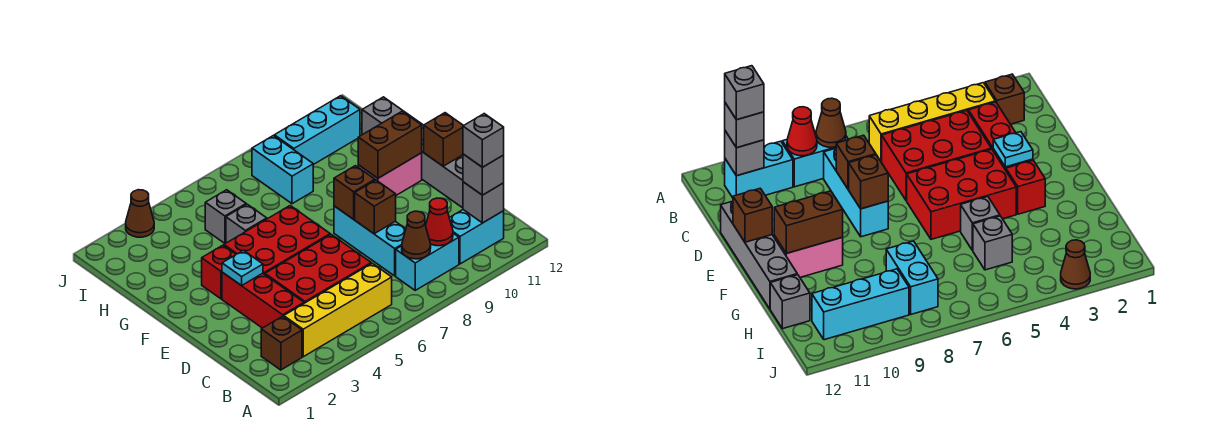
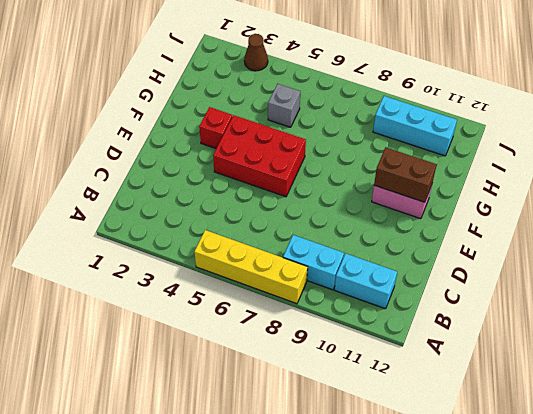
yellow 1x4 brick [194,230,308,304] -> yellow 1x4 brick moved to [284,263,392,357]
none -> brown 1x1 brick [261,316,302,370]
none -> red 1x3 brick [222,272,304,328]
none -> red 2x3 brick [265,235,371,303]

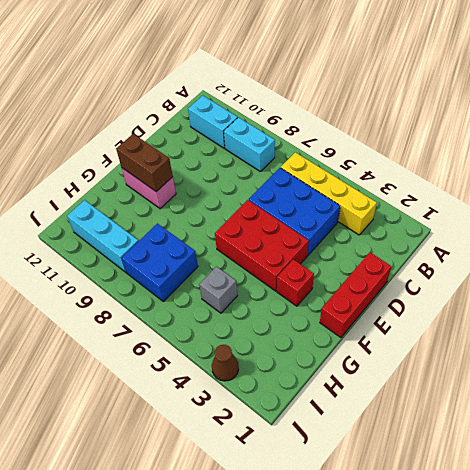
blue 2x3 brick [249,168,340,255] -> red 2x3 brick [265,235,371,303]
red 1x3 brick [320,252,391,338] -> red 1x3 brick moved to [222,272,304,328]
blue 2x2 brick [122,224,198,301] -> cyan 1x2 brick [252,136,313,204]
none -> brown 1x1 brick [261,316,302,370]
none -> cyan 1x3 brick [334,206,406,276]
none -> grey 1x4 brick [404,112,463,208]

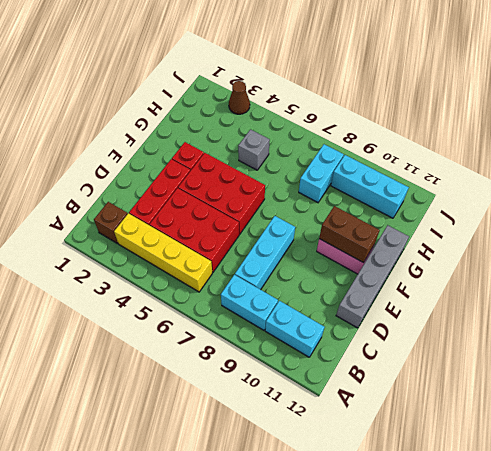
none -> grey 1x1 brick [226,204,267,243]
none -> grey 1x1 brick [362,97,403,135]
none -> brown 1x1 cone [402,211,431,259]

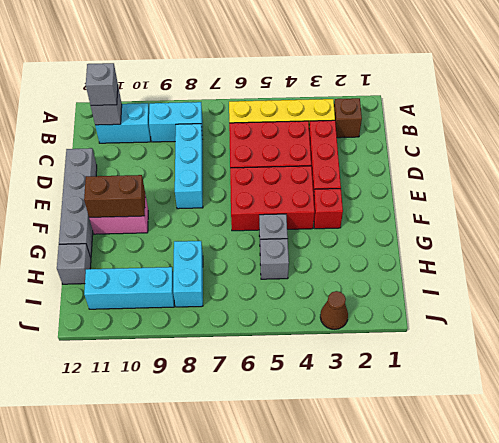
none -> brown 1x1 cone [402,211,431,259]
none -> red 1x1 cone [426,198,453,246]
none -> brown 1x1 brick [355,180,396,234]

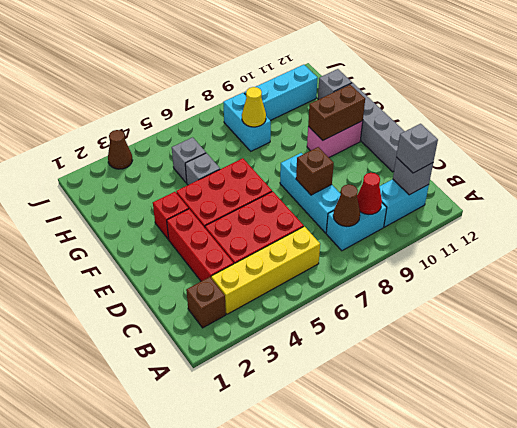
yellow 1x1 cone [242,87,266,127] -> none
none -> cyan 1x1 plate [222,250,263,286]
none -> brown 1x1 brick [334,166,375,219]
none -> brown 1x1 brick [424,113,463,166]

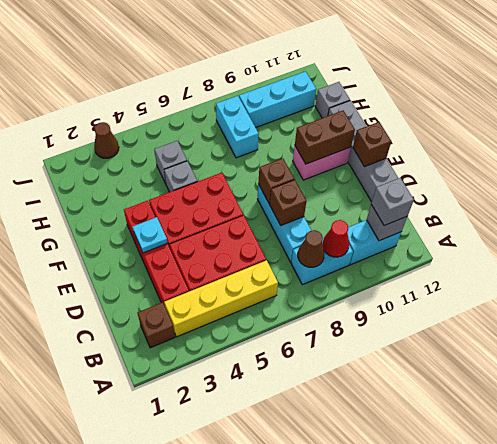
none -> grey 1x1 brick [463,114,504,167]

